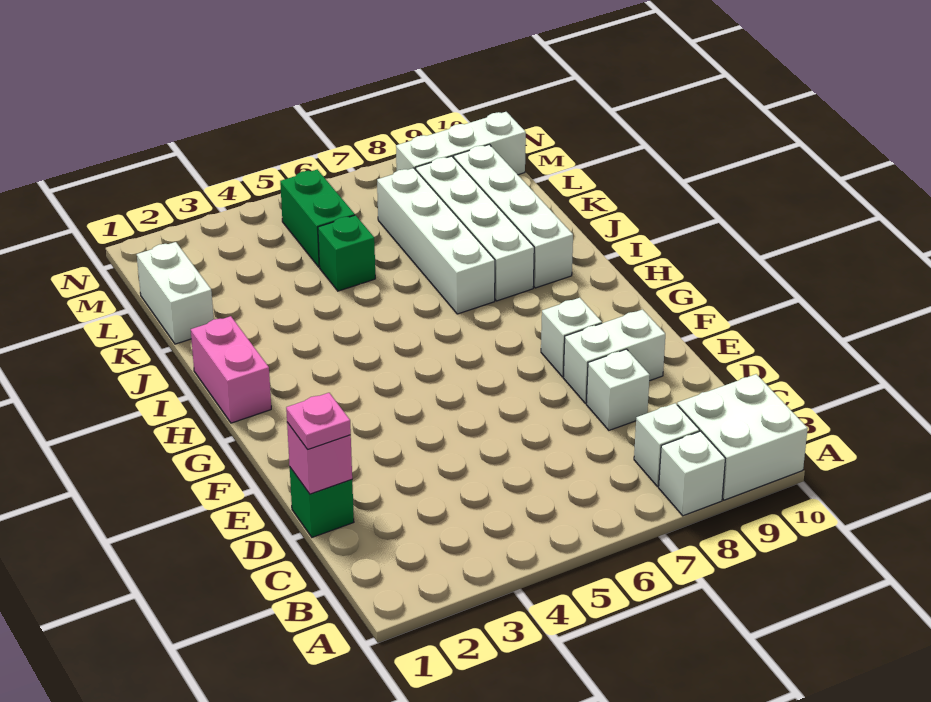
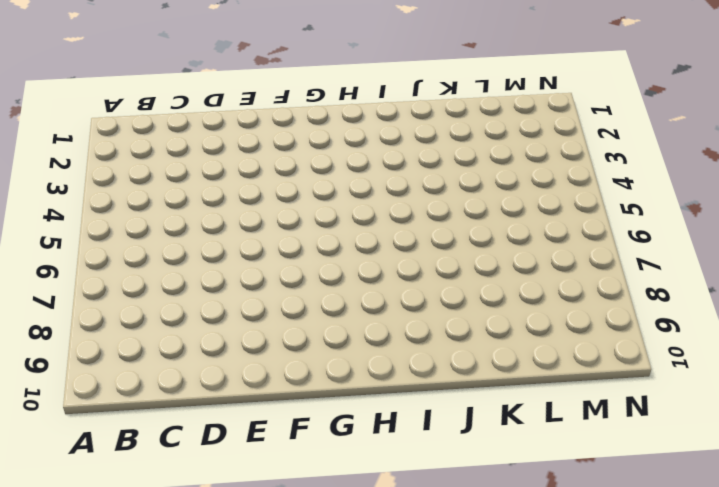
none -> white 1x1 brick [659,431,725,516]
none -> white 2x2 brick [677,374,808,500]
none -> white 1x1 brick [634,403,700,486]

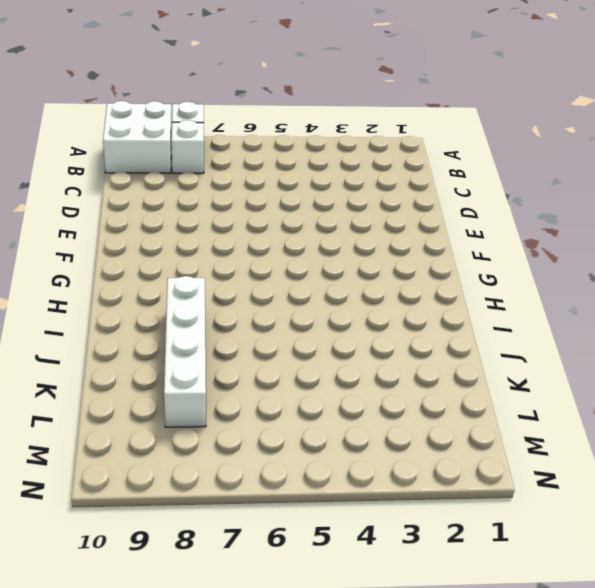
none -> green 1x1 brick [290,468,354,537]
none -> white 1x1 brick [586,349,650,430]
none -> white 1x2 brick [563,309,665,403]

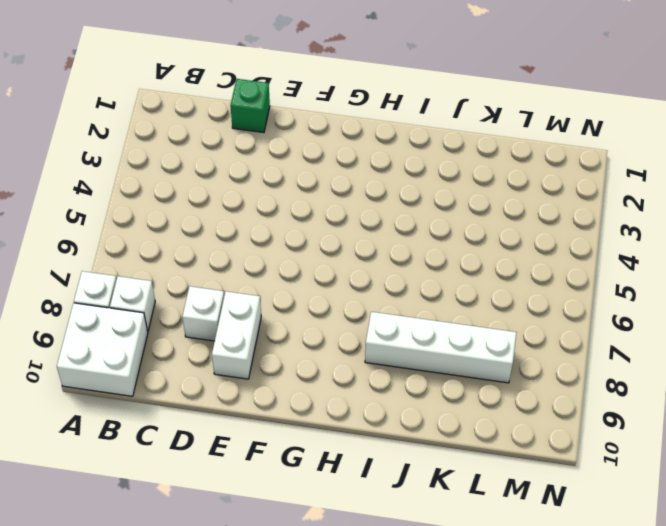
none -> white 1x1 brick [541,298,602,377]
none -> pink 1x2 brick [191,316,271,423]
none -> white 1x4 brick [377,168,495,314]

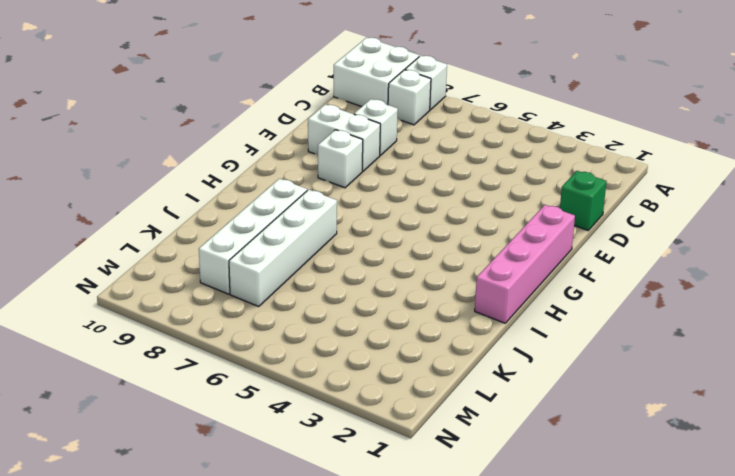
pink 1x4 brick [475,205,575,323] -> pink 1x2 brick [191,316,271,423]
none -> white 1x4 brick [454,144,573,288]
none -> white 1x2 brick [137,242,214,344]
none -> green 1x1 brick [318,215,375,291]

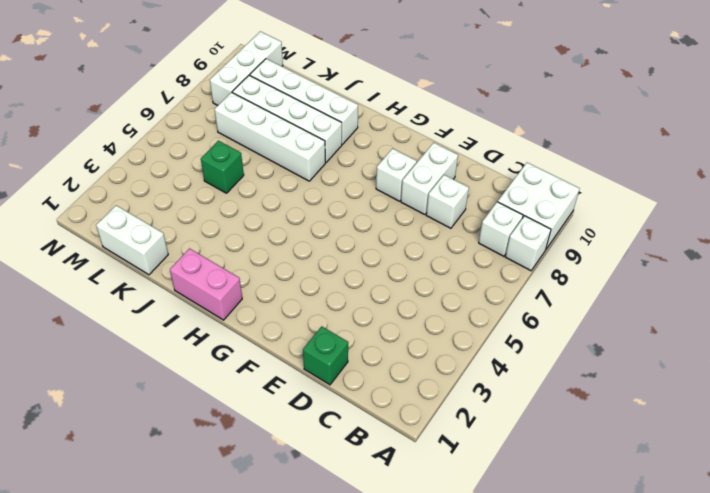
none -> green 1x2 brick [280,169,355,267]
none -> pink 1x1 brick [287,422,352,494]
none -> pink 1x1 plate [286,393,351,450]

